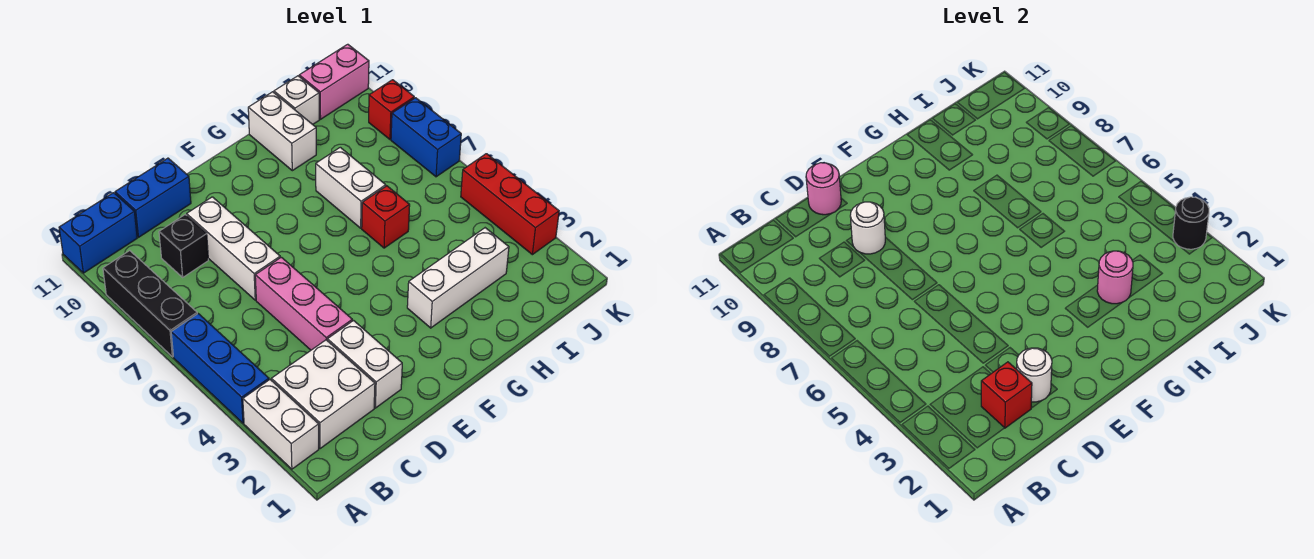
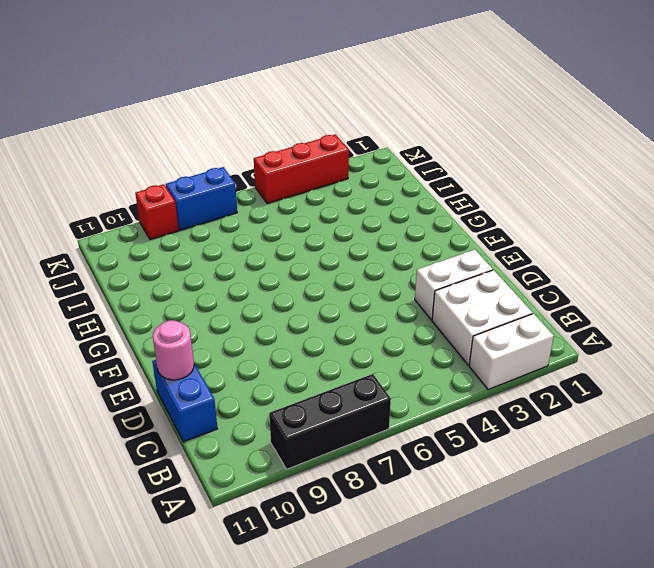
none -> blue 1x3 brick [171,314,269,423]
none -> blue 1x2 brick [59,193,137,273]
none -> black 1x1 brick [159,215,208,277]

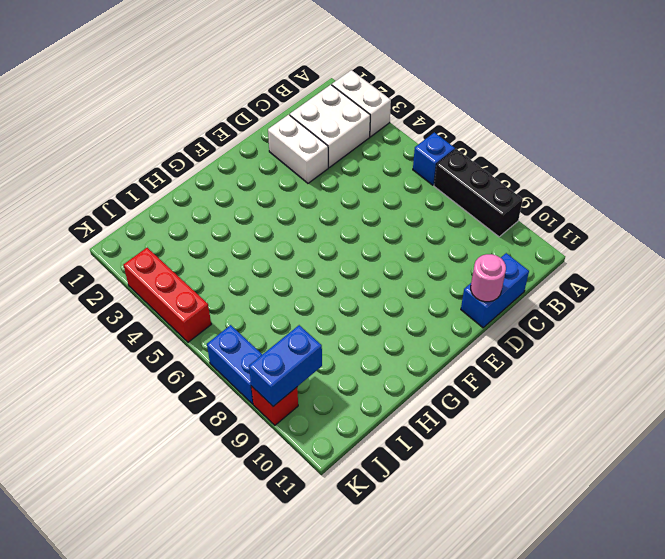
blue 1x1 brick [413,132,455,185] -> blue 1x3 brick [171,314,269,423]
blue 1x2 brick [249,325,322,406] -> blue 1x2 brick moved to [59,193,137,273]
none -> black 1x1 brick [159,215,208,277]
none -> pink 1x3 brick [255,257,352,350]
none -> white 1x3 brick [187,197,280,300]

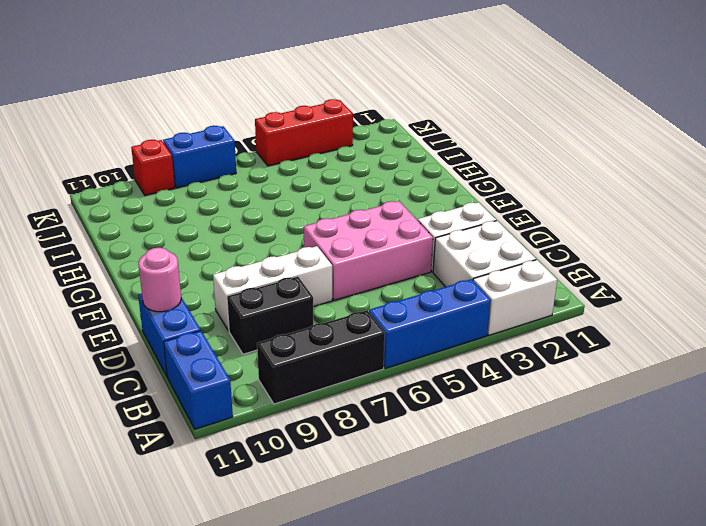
black 1x2 brick [227,276,314,354] -> black 1x1 brick [159,215,208,277]
pink 2x3 brick [304,201,433,300] -> pink 1x3 brick [255,257,352,350]
none -> white 1x3 brick [407,228,509,328]
none -> red 1x1 brick [362,186,410,248]
none -> white 1x2 brick [316,147,386,228]

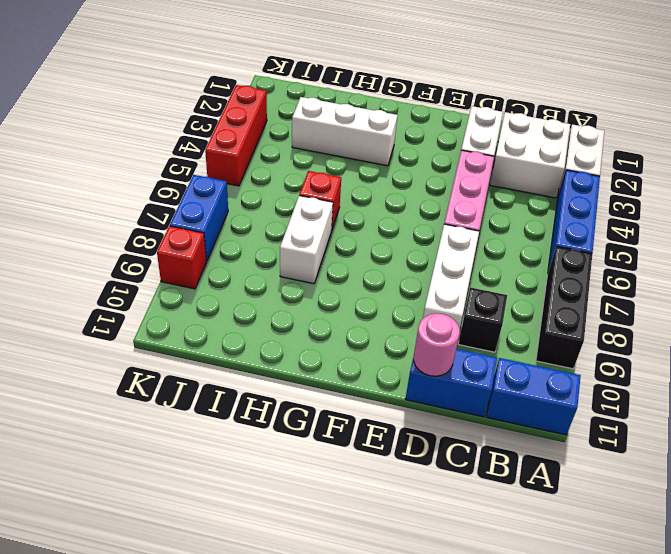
none -> white 1x2 brick [248,92,316,171]
none -> white 1x1 brick [274,76,319,124]
none -> pink 1x2 brick [299,44,369,119]

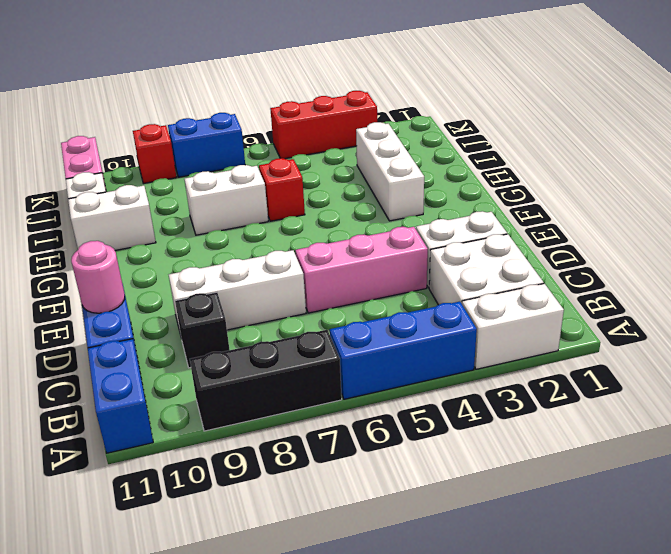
none -> red 1x1 brick [981,362,1032,428]
none -> white 1x1 round brick [1017,348,1052,402]
none -> white 1x1 round brick [850,202,885,254]

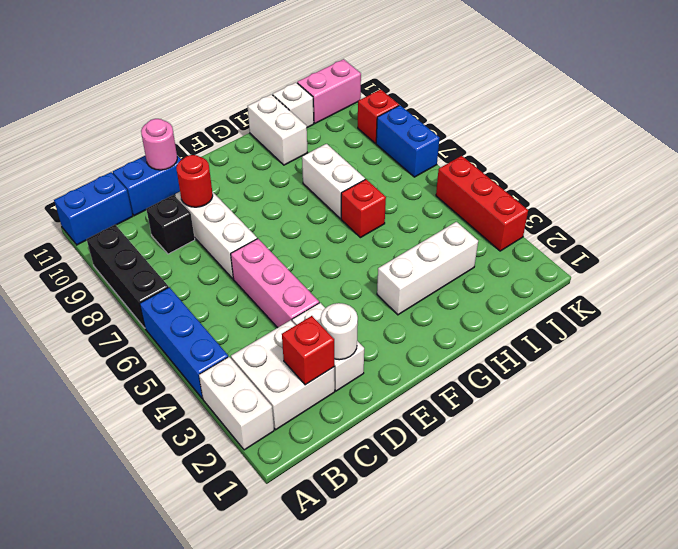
red 1x1 round brick [176,155,213,207] -> white 1x1 round brick [850,202,885,254]
none -> pink 1x1 round brick [1097,251,1133,304]
none -> black 1x1 round brick [1173,197,1209,249]

